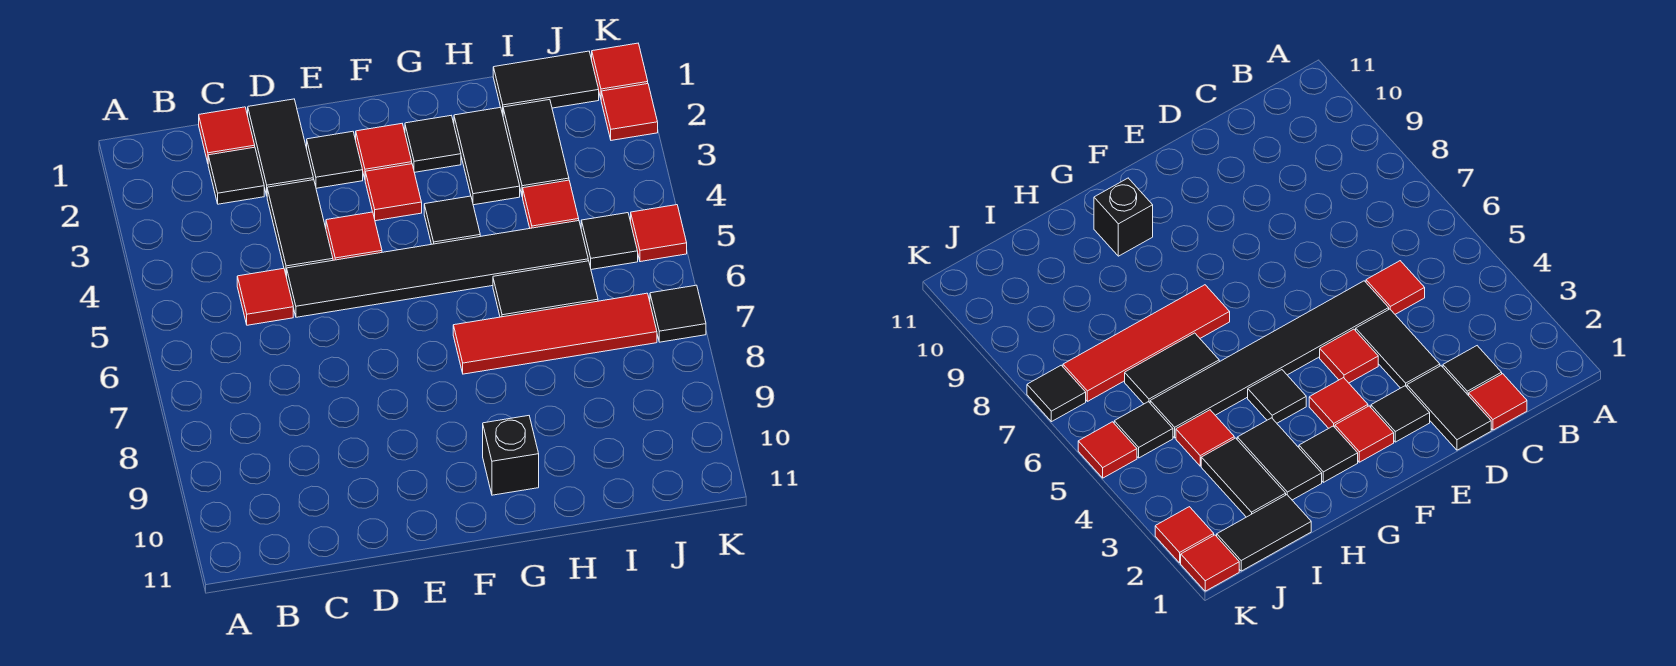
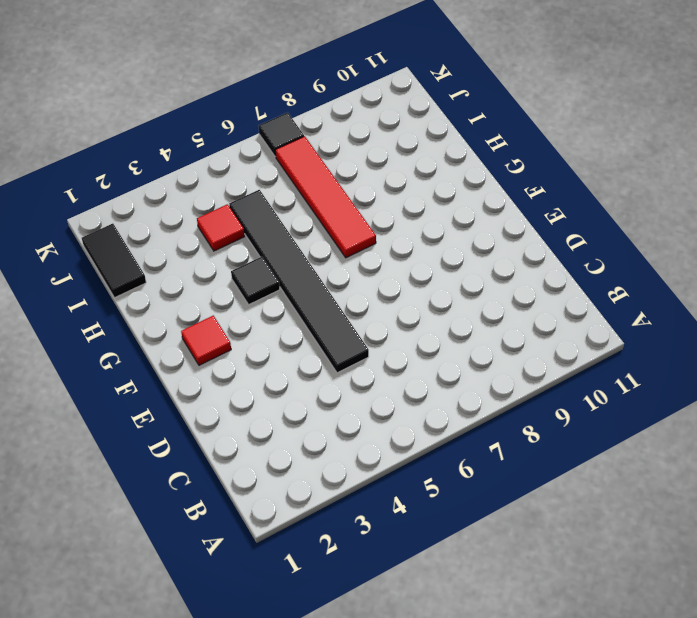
none -> red 1x1 tile [199,107,255,163]
none -> black 1x1 tile [208,147,264,204]
none -> red 1x1 tile [237,268,293,325]

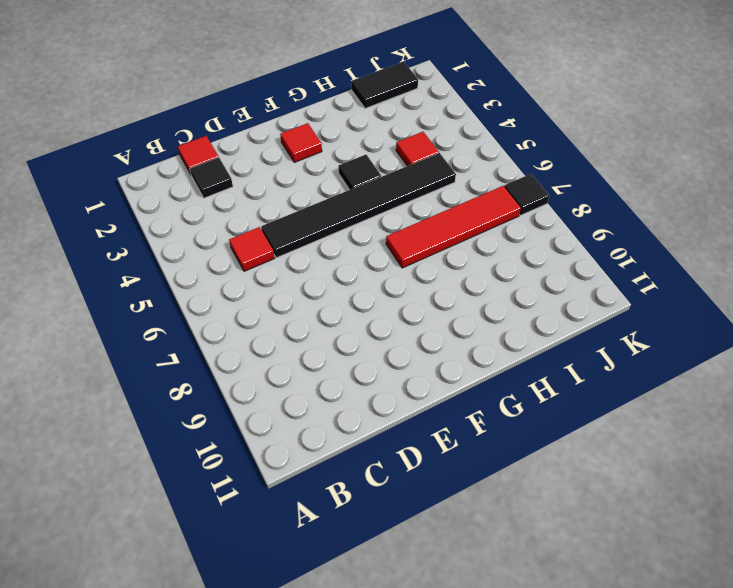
none -> black 1x2 tile [248,99,313,195]
none -> black 1x2 tile [267,179,333,277]
none -> black 1x1 tile [307,131,363,188]

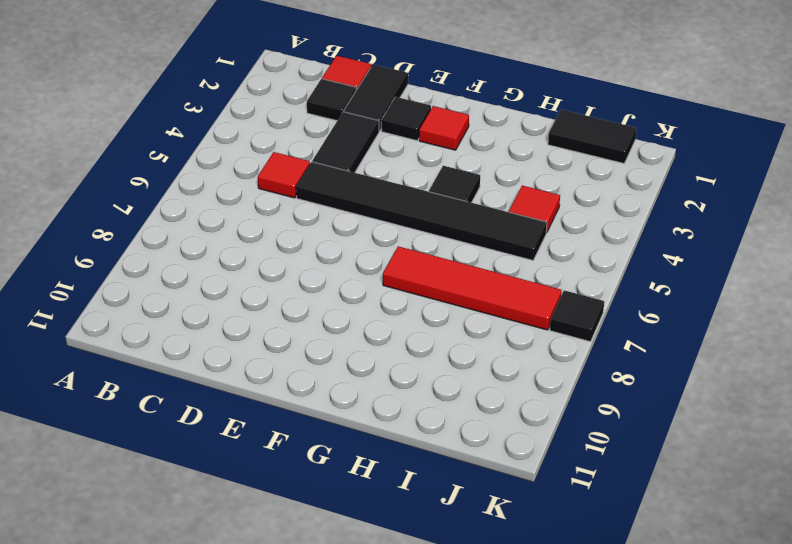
none -> red 1x1 tile [326,212,382,260]
none -> red 1x1 tile [365,164,422,221]
none -> black 1x1 tile [405,116,461,172]

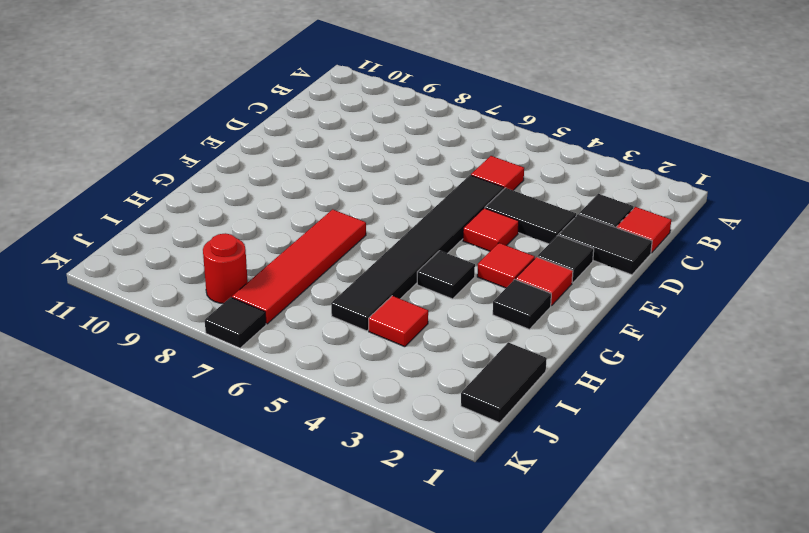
red 1x1 round brick [203,233,248,303] -> none
none -> black 1x1 brick [483,416,539,495]
none -> black 1x2 tile [454,107,520,205]
none -> black 1x2 tile [493,261,598,317]

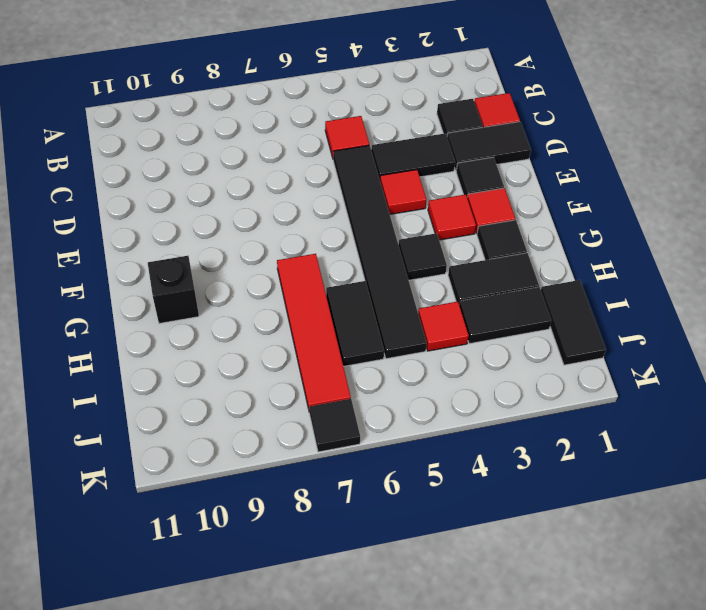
none -> black 1x1 tile [581,213,638,270]
none -> red 1x1 tile [592,43,648,98]
none -> red 1x1 tile [601,84,658,140]

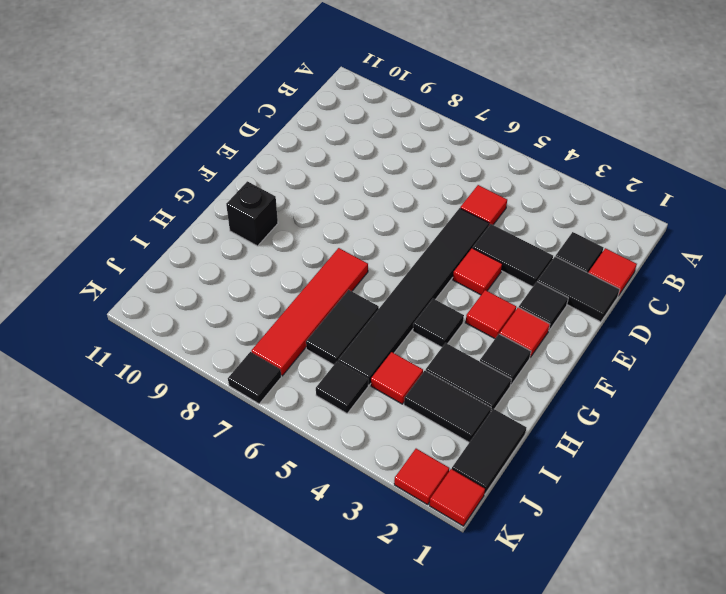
none -> red 1x1 tile [631,205,687,262]

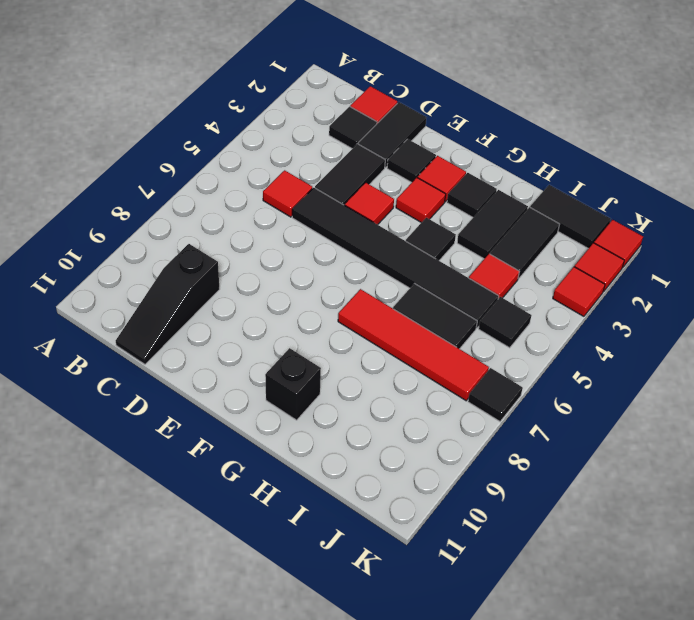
black 1x3 slope [116,244,220,364] -> none
red 1x1 tile [553,267,605,316] -> red 1x1 tile moved to [631,205,687,262]

